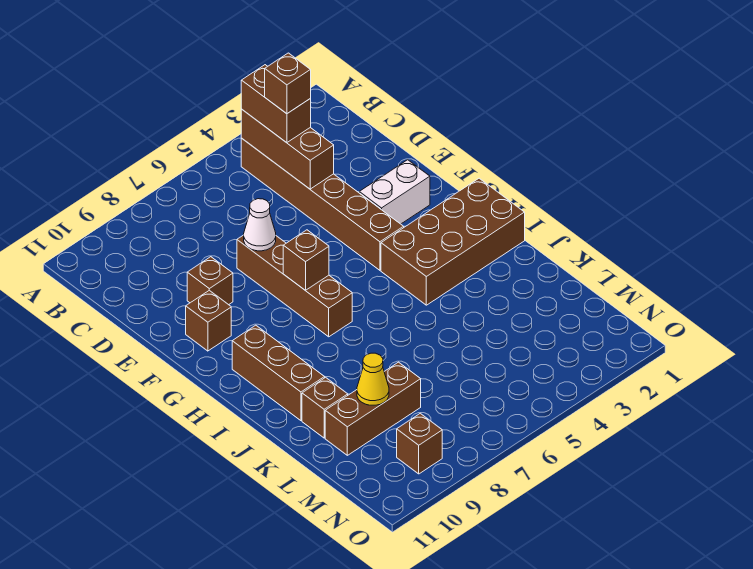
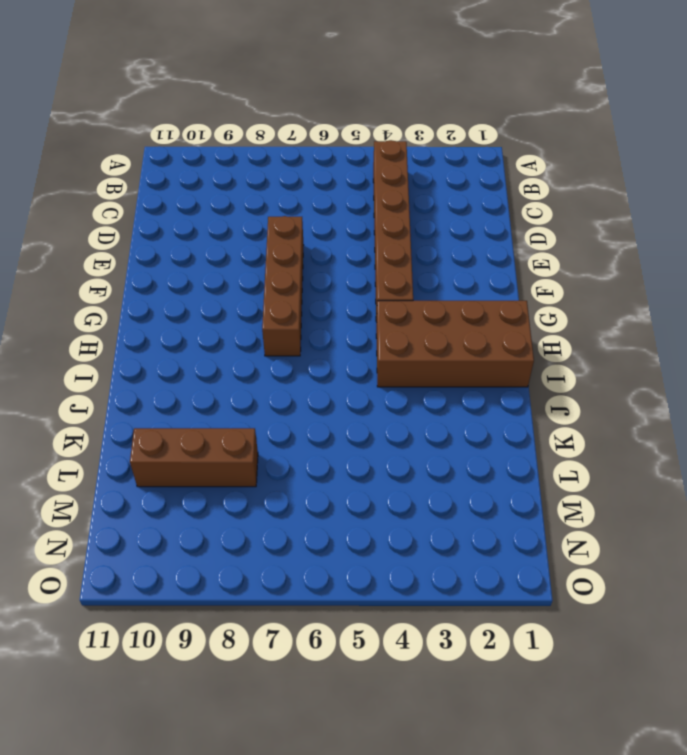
none -> brown 1x1 brick [187,257,233,305]
none -> white 1x2 brick [359,160,430,224]
none -> brown 1x1 brick [186,290,231,351]

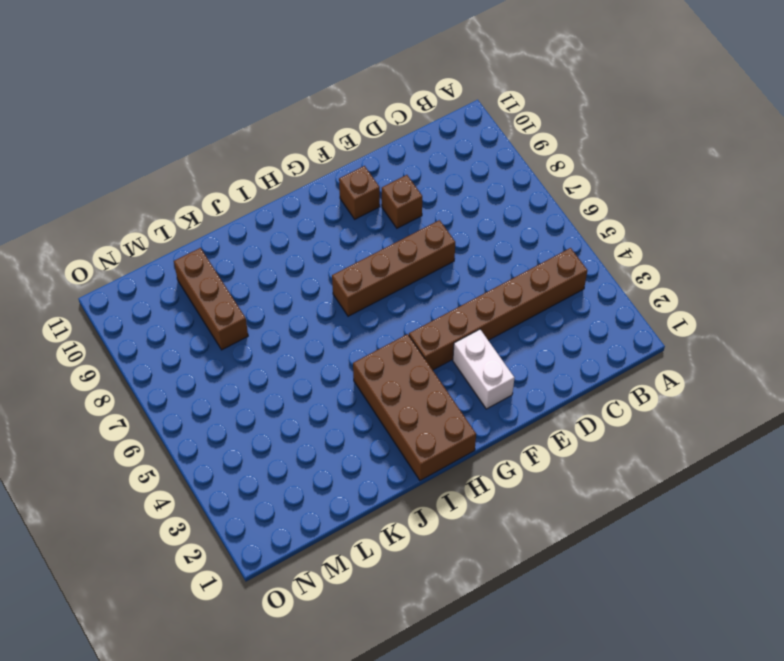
none -> brown 1x3 brick [232,325,325,421]
none -> brown 1x1 brick [302,377,348,438]
none -> brown 1x1 brick [397,413,442,474]

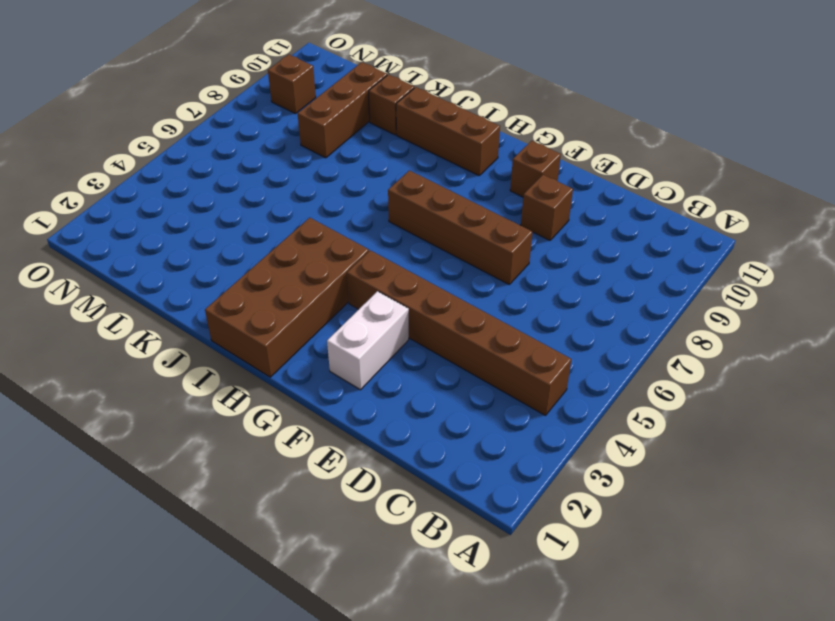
none -> brown 1x3 brick [241,109,334,189]
none -> white 1x1 cone [244,199,276,251]
none -> brown 1x1 brick [283,230,329,291]

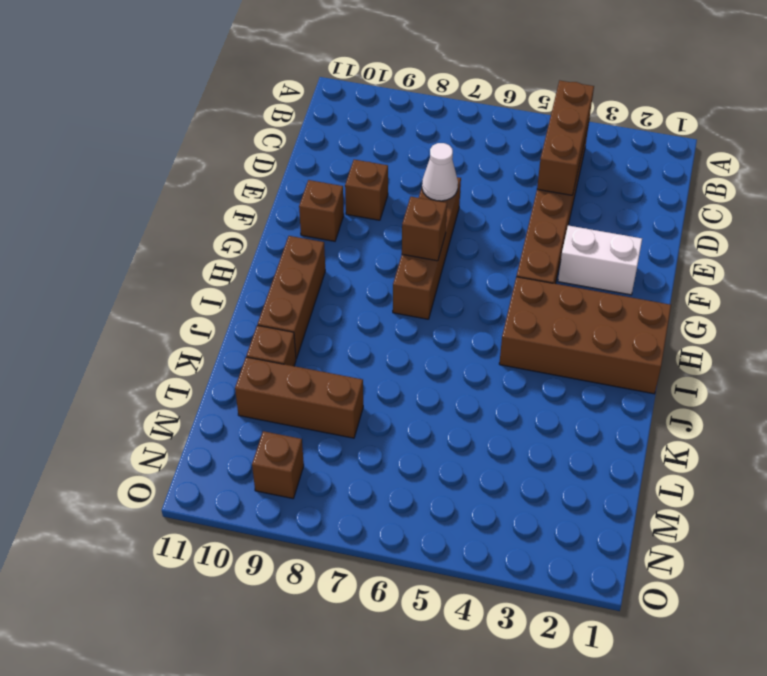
none -> yellow 1x1 cone [357,353,389,405]
none -> brown 1x2 brick [241,65,311,143]
none -> brown 1x1 brick [265,53,311,114]

